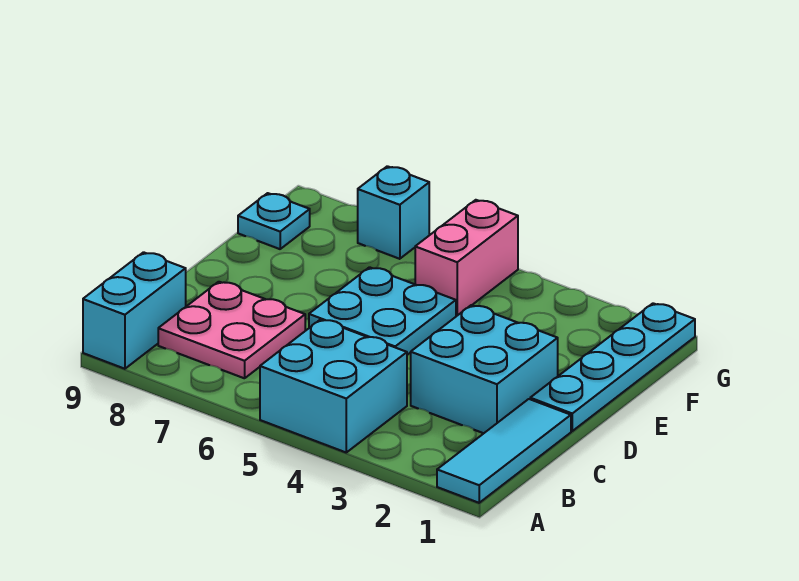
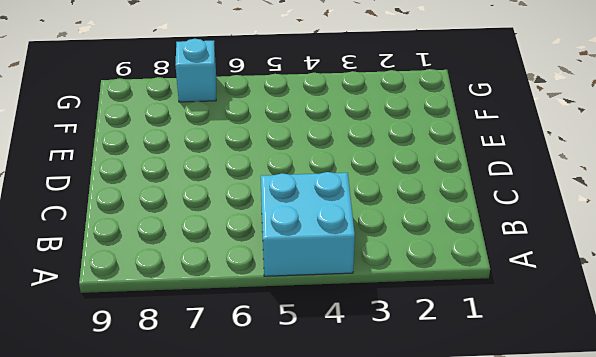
none -> cyan 1x3 tile [437,399,571,503]
none -> cyan 1x2 brick [83,252,186,369]

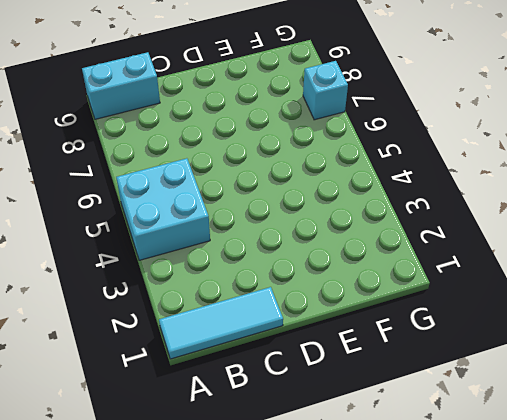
none -> pink 2x2 plate [158,282,305,378]
none -> cyan 2x2 brick [411,305,558,433]

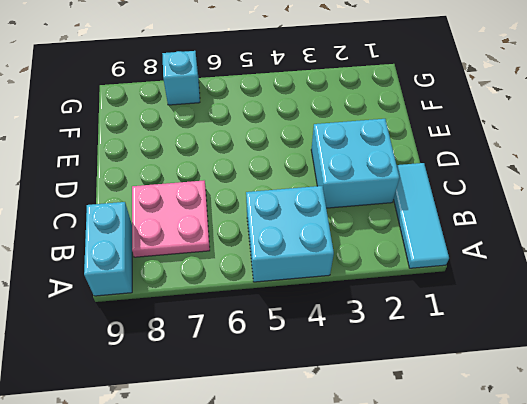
none -> cyan 1x4 plate [530,303,695,431]
none -> cyan 2x2 plate [309,267,456,355]

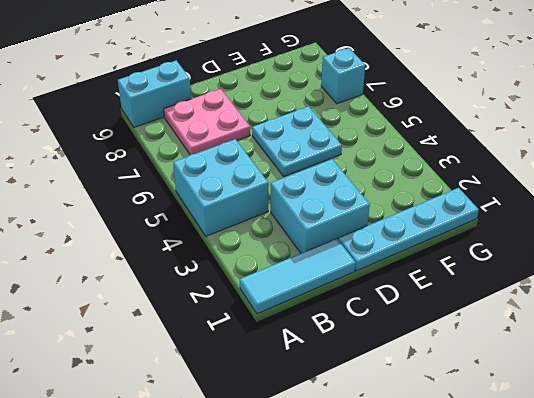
none -> pink 1x2 brick [415,200,518,316]
none -> cyan 1x1 plate [238,193,310,249]

